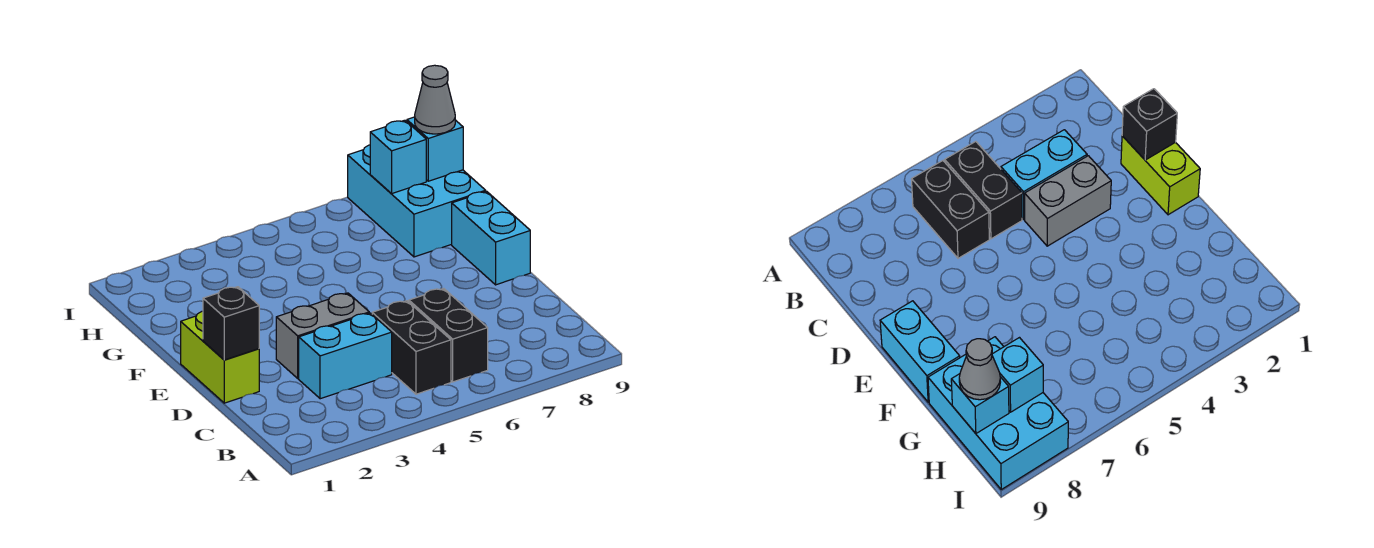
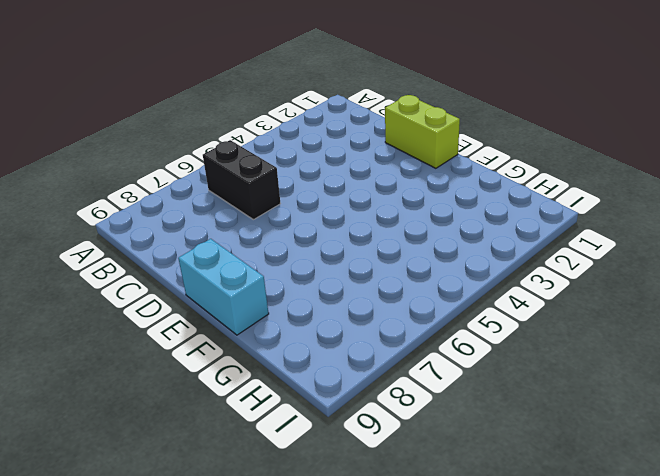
none -> black 1x2 brick [372,301,451,394]
none -> cyan 1x2 brick [299,313,392,399]

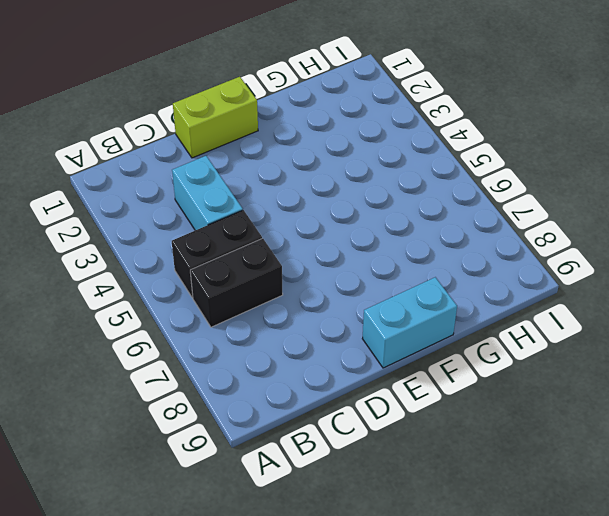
none -> grey 1x2 brick [276,293,369,378]
none -> cyan 2x3 brick [348,145,486,257]

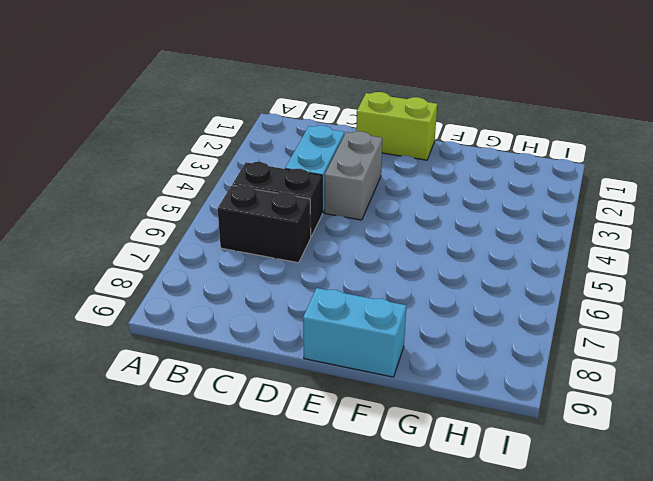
none -> cyan 2x3 brick [348,145,486,257]
none -> black 1x1 brick [203,287,259,360]

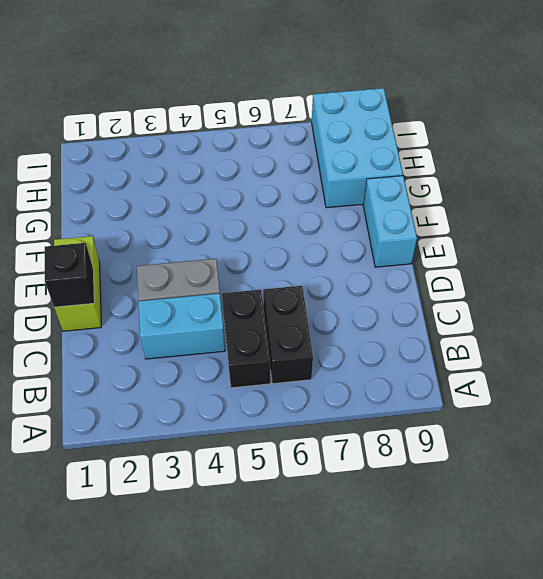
none -> cyan 1x1 brick [370,120,426,193]
none -> cyan 1x1 brick [407,117,463,181]

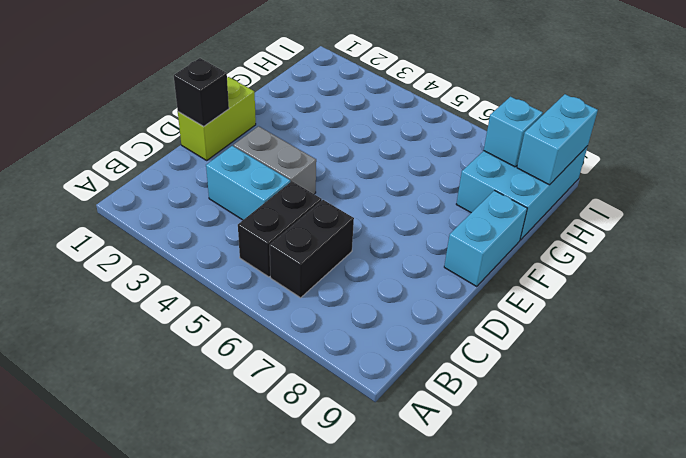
cyan 1x2 brick [517,94,598,185] -> cyan 1x1 brick [407,117,463,181]
none -> grey 1x1 cone [415,65,455,134]

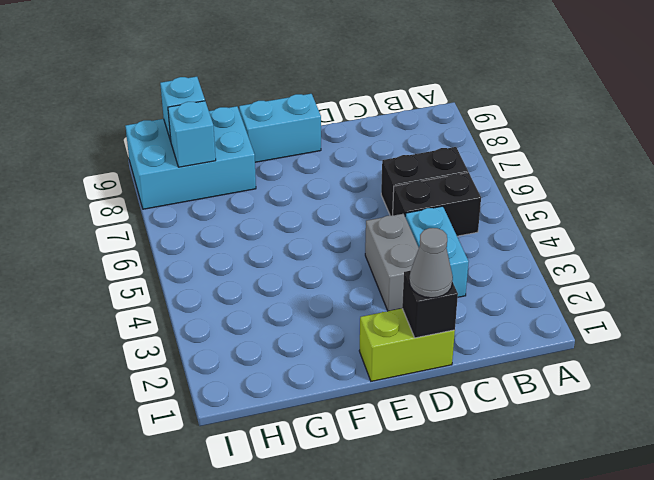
grey 1x1 cone [409,228,453,298] -> grey 1x1 cone moved to [415,65,455,134]

